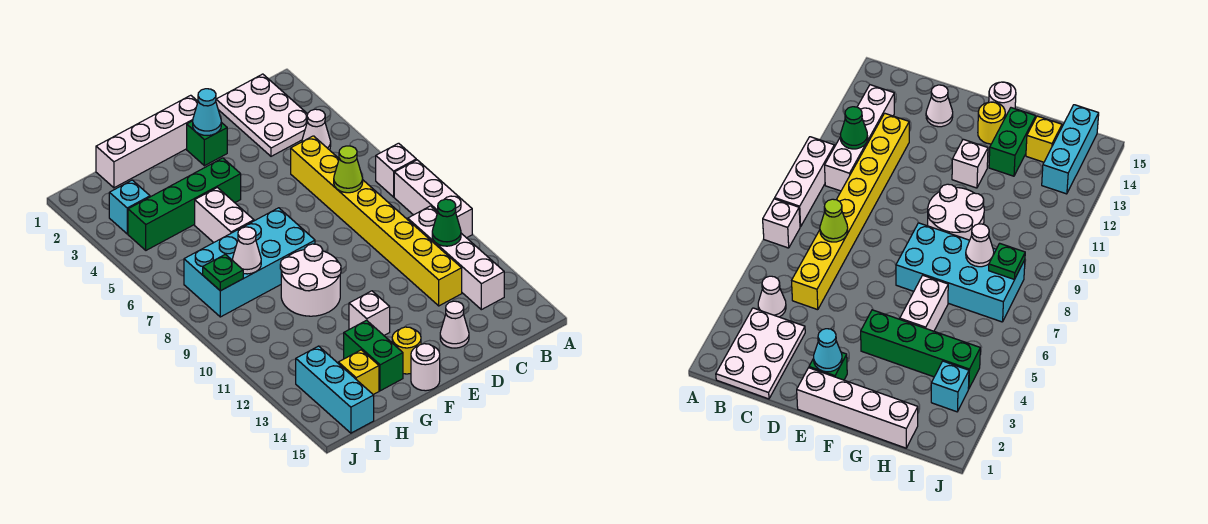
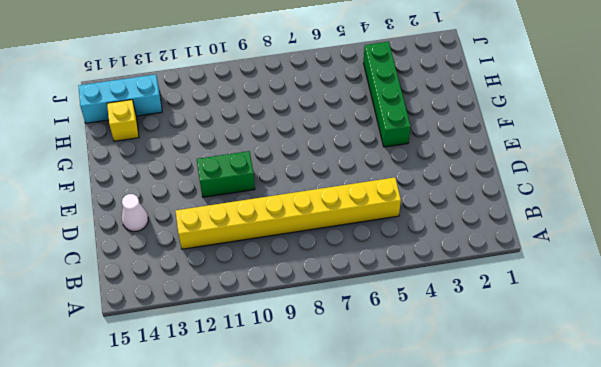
green 1x2 brick [197,151,255,197] -> green 1x2 brick moved to [344,320,403,391]
none -> white 1x1 brick [376,143,416,197]
none -> white 1x3 brick [394,160,472,238]
none -> white 2x3 plate [216,74,308,156]

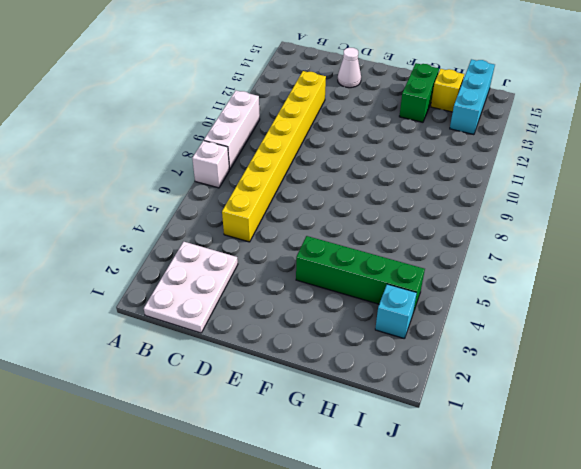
none -> white 1x1 cone [302,109,331,150]
none -> white 1x4 brick [408,206,504,310]
none -> white 1x4 brick [96,95,198,188]

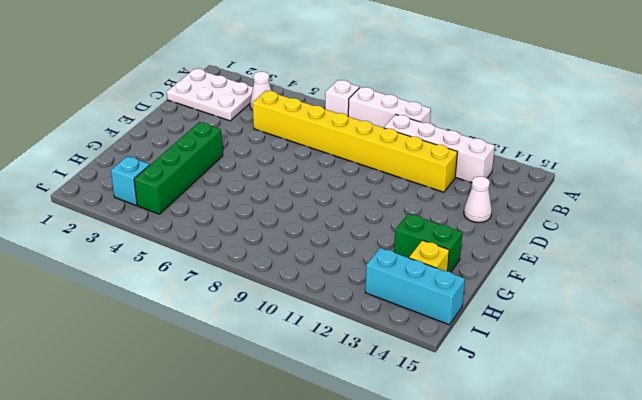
none -> white 1x4 brick [96,95,198,188]
none -> green 1x1 brick [187,121,227,166]
none -> cyan 2x4 brick [184,208,315,317]

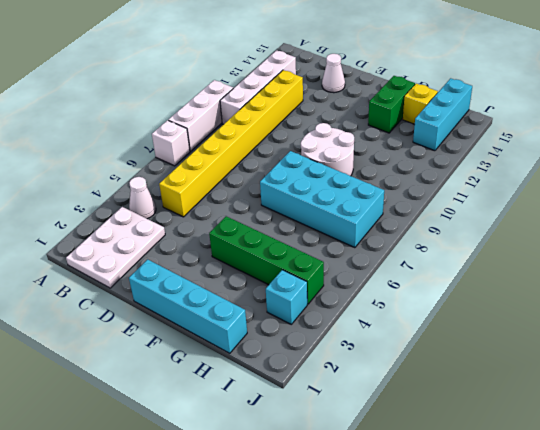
cyan 1x4 brick [129,259,247,353] -> white 1x4 brick [96,95,198,188]
none -> green 1x1 brick [187,121,227,166]
none -> white 1x1 brick [349,291,390,335]
none -> yellow 1x1 round brick [392,327,421,374]

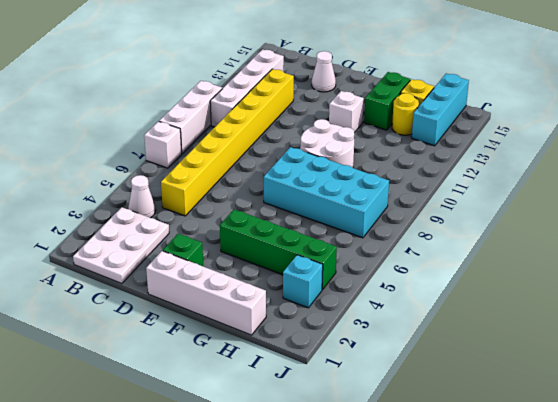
yellow 1x1 round brick [392,93,419,135] -> yellow 1x1 round brick moved to [392,327,421,374]
none -> white 1x1 round brick [411,344,440,391]
none -> white 1x2 brick [195,188,254,243]
none -> green 1x1 cone [432,199,461,246]

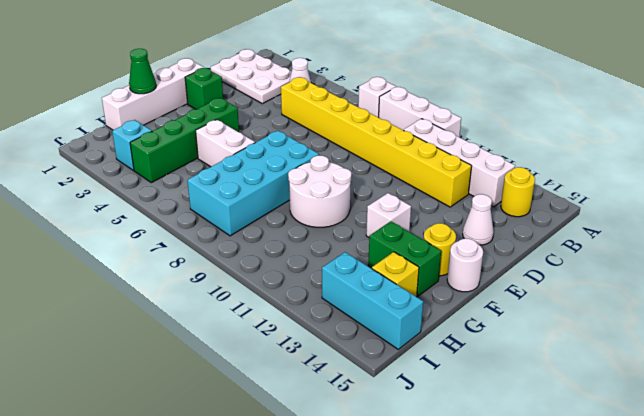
yellow 1x1 round brick [501,167,535,217] -> none
green 1x1 cone [129,49,156,94] -> green 1x1 cone moved to [432,199,461,246]
none -> lime 1x1 cone [334,146,363,193]
none -> cyan 1x1 cone [193,89,221,136]
none -> white 1x1 cone [233,227,261,274]

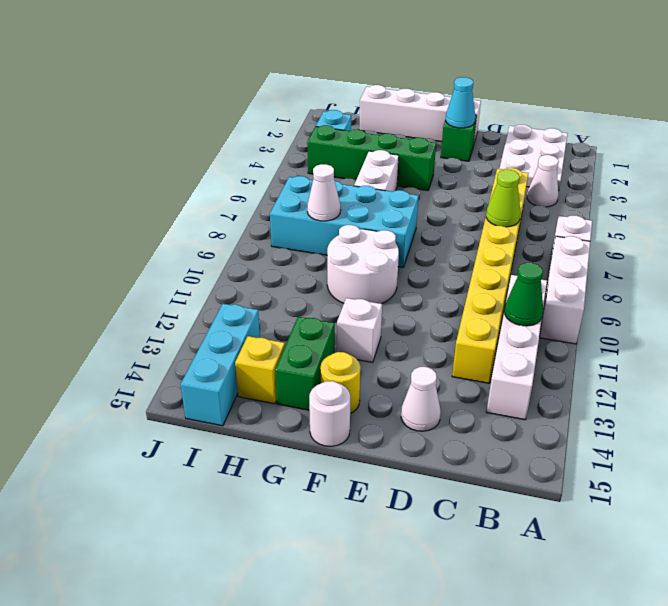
none -> green 1x1 plate [203,254,243,291]

